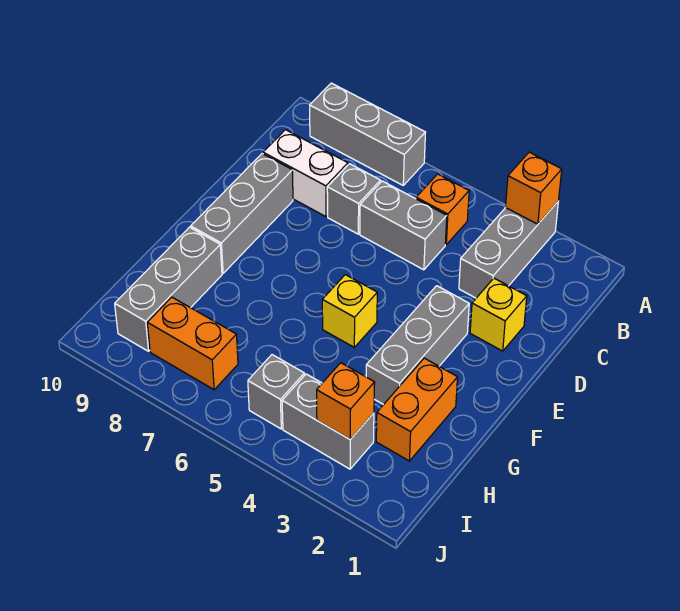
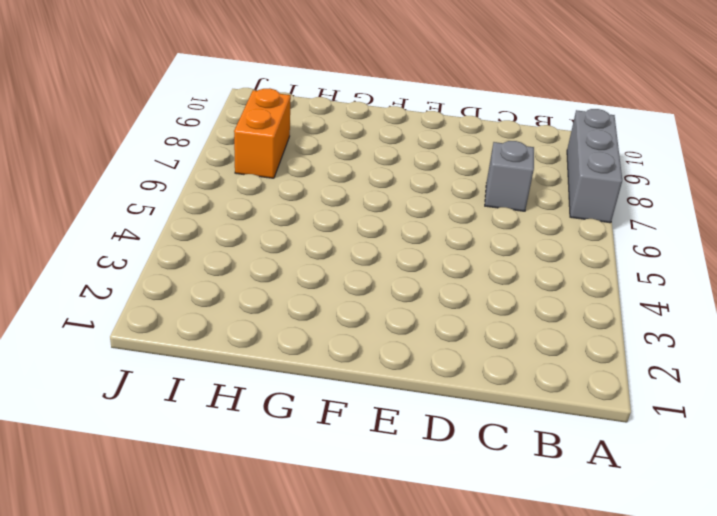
none -> grey 1x3 brick [459,202,558,298]
none -> orange 1x1 brick [416,174,469,245]
none -> grey 1x2 brick [360,181,447,270]

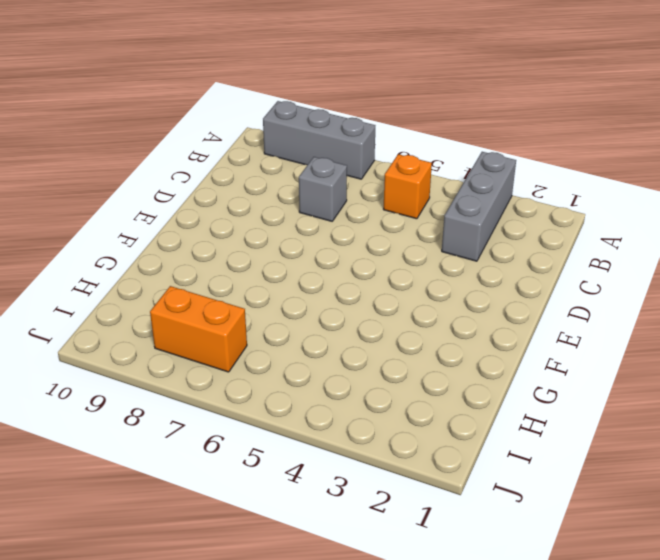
none -> grey 1x2 brick [360,181,447,270]
none -> white 1x2 brick [263,130,348,217]
none -> yellow 1x1 brick [470,278,527,351]

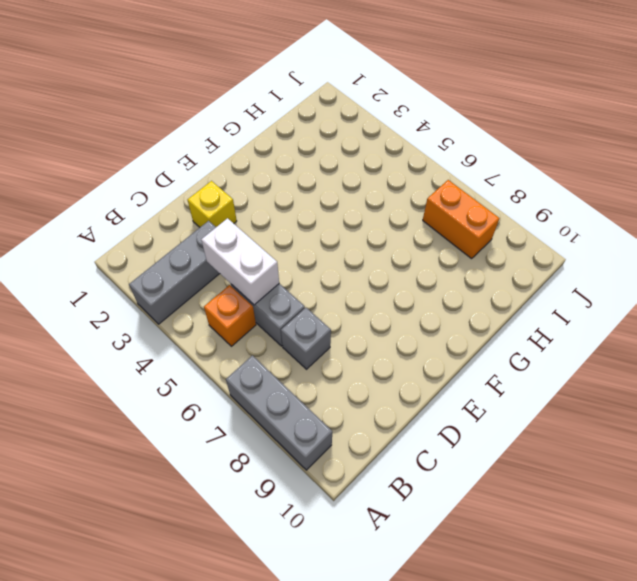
white 1x2 brick [201,218,279,305] -> white 1x2 brick moved to [263,130,348,217]
none -> grey 1x3 brick [191,154,293,273]
none -> grey 1x3 brick [366,286,469,405]
none -> yellow 1x1 brick [322,275,377,347]

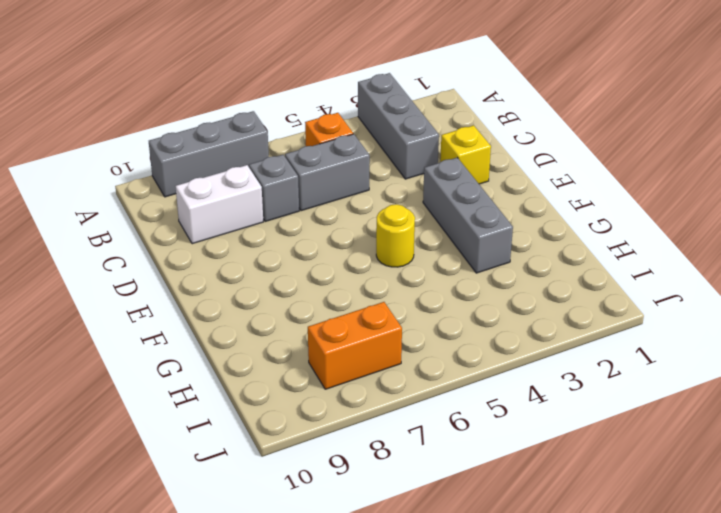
yellow 1x1 round brick [376,204,415,267] -> yellow 1x1 brick [322,275,377,347]
none -> grey 1x3 brick [191,154,293,273]
none -> orange 1x2 brick [376,358,458,461]
none -> grey 1x3 brick [115,227,222,351]

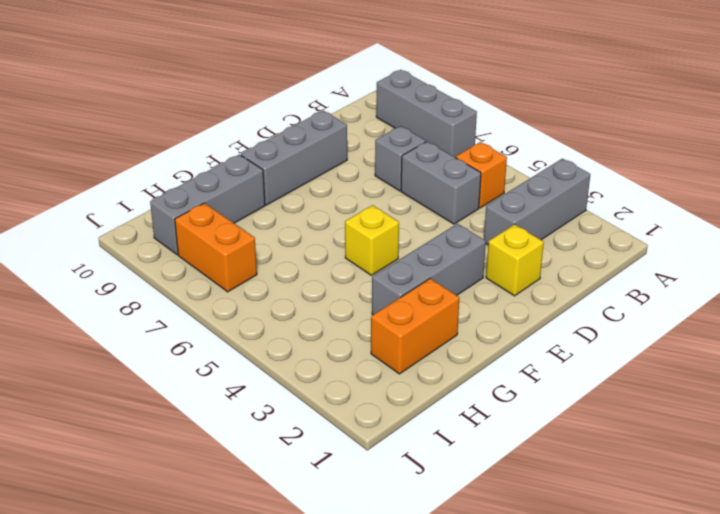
none -> white 1x2 brick [263,130,348,217]
none -> grey 1x2 brick [282,374,374,469]
none -> grey 1x1 brick [248,355,304,429]

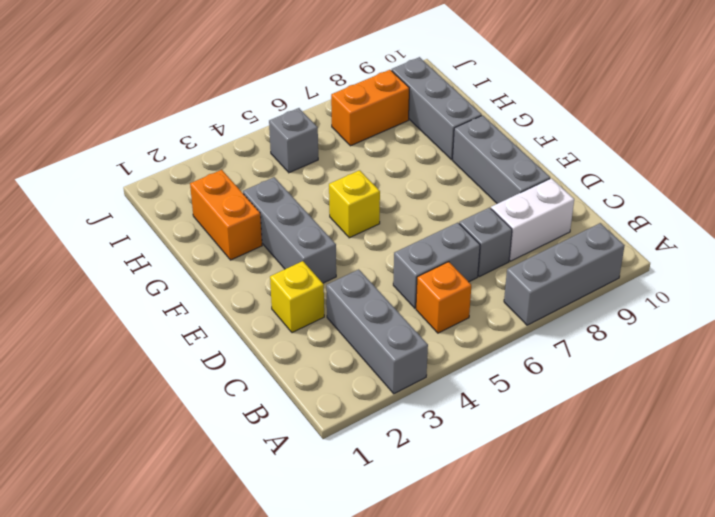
none -> grey 1x2 brick [282,374,374,469]
none -> orange 1x1 brick [506,152,562,224]
none -> orange 1x1 brick [317,363,375,439]

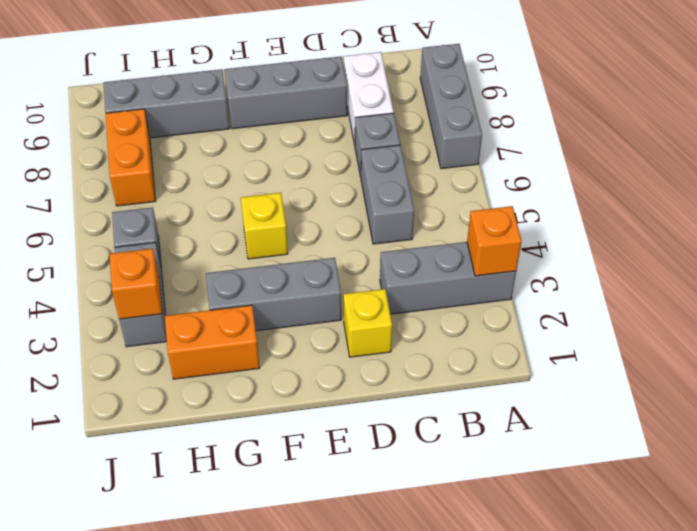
none -> orange 1x1 brick [416,174,469,245]

